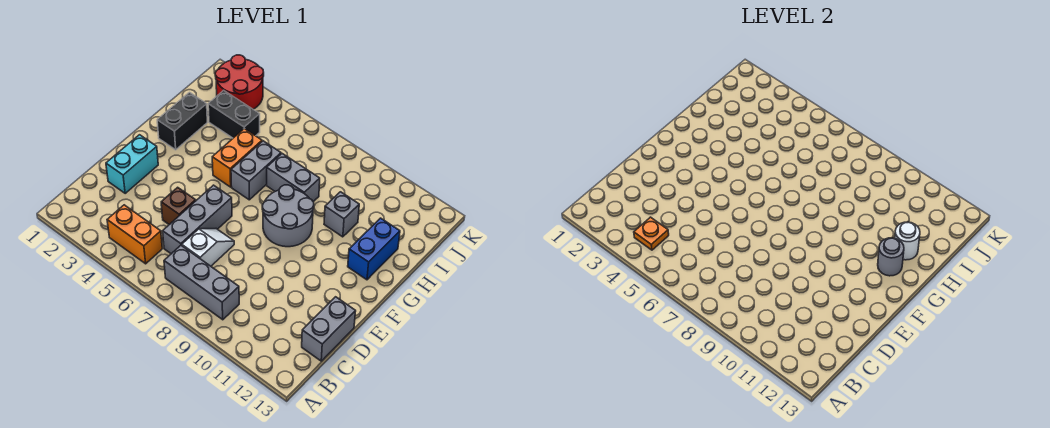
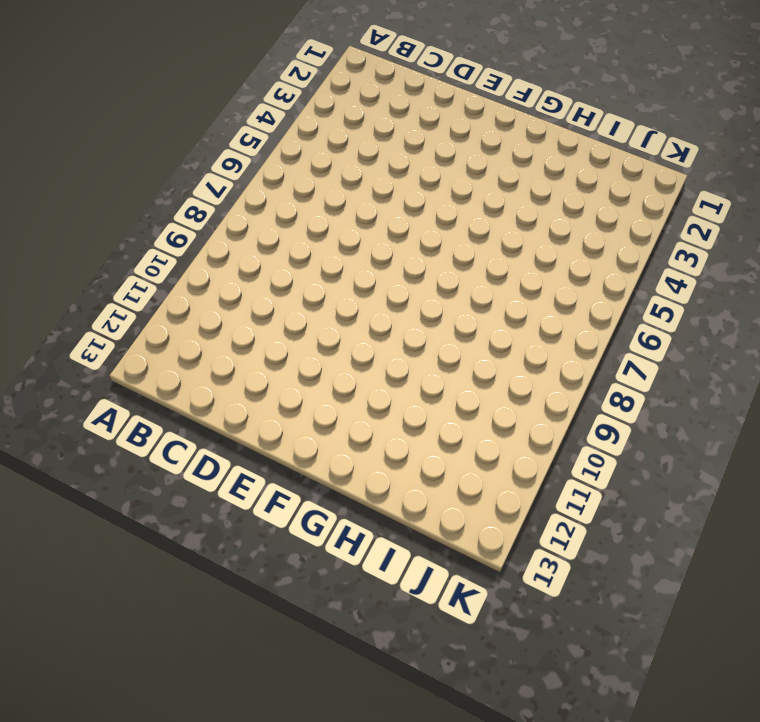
none -> orange 1x2 brick [107,205,162,264]
none -> grey 1x3 brick [164,245,239,320]
none -> grey 1x3 brick [163,185,232,254]

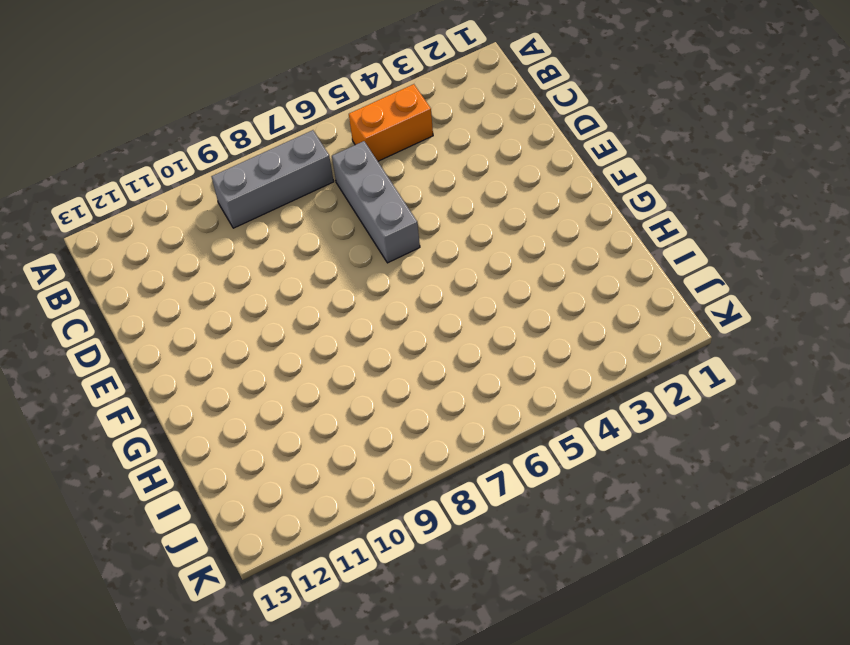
none -> white 1x2 slope [182,229,234,266]
none -> grey 1x2 brick [302,297,356,361]
none -> cyan 1x2 brick [106,135,158,193]

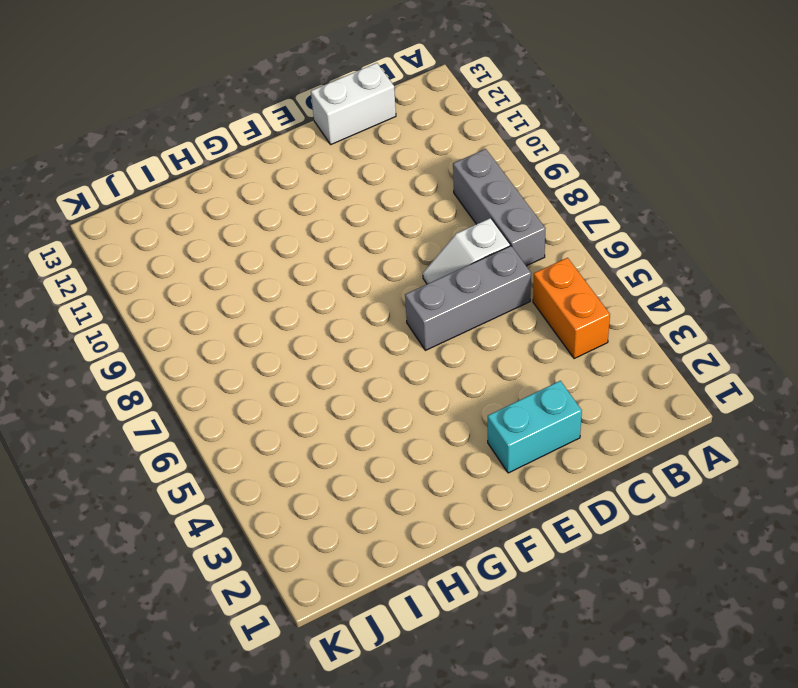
white 1x2 brick [311,63,396,144] -> grey 1x2 brick [302,297,356,361]
none -> brown 1x1 brick [161,187,196,225]
none -> grey 2x2 round brick [262,185,314,247]
none -> black 1x2 brick [157,93,207,150]

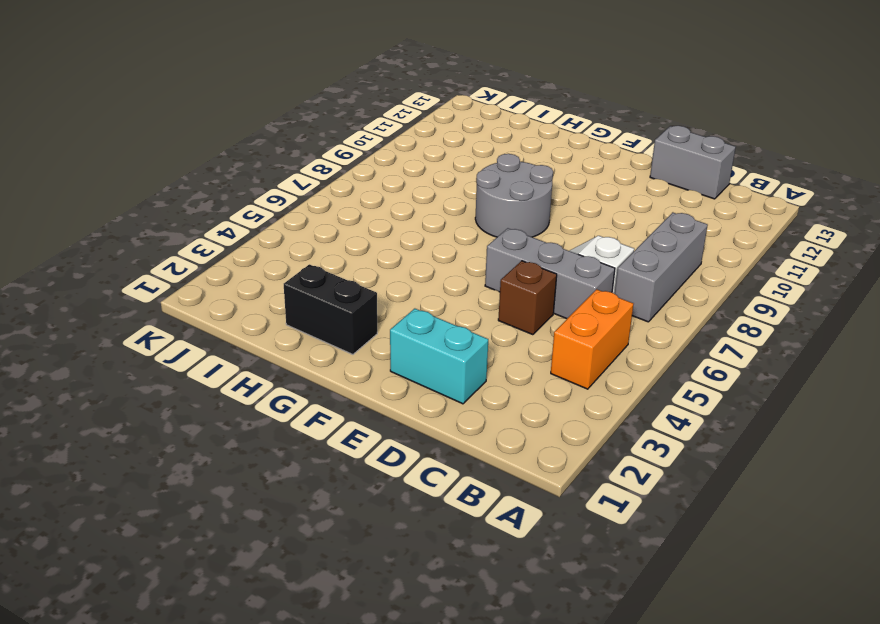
none -> orange 1x2 brick [212,129,262,187]
none -> grey 1x2 brick [231,141,281,200]
none -> blue 1x2 brick [348,218,400,280]

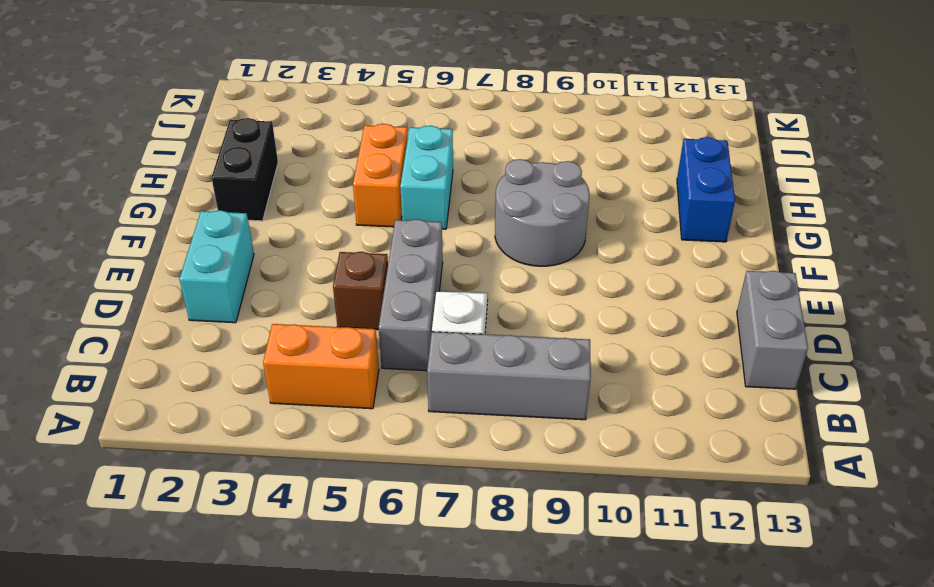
cyan 1x2 brick [400,126,453,229] -> grey 1x2 brick [231,141,281,200]
none -> grey 1x2 brick [267,154,320,202]
none -> grey 1x1 brick [324,192,359,237]
none -> black 1x2 brick [208,90,260,138]

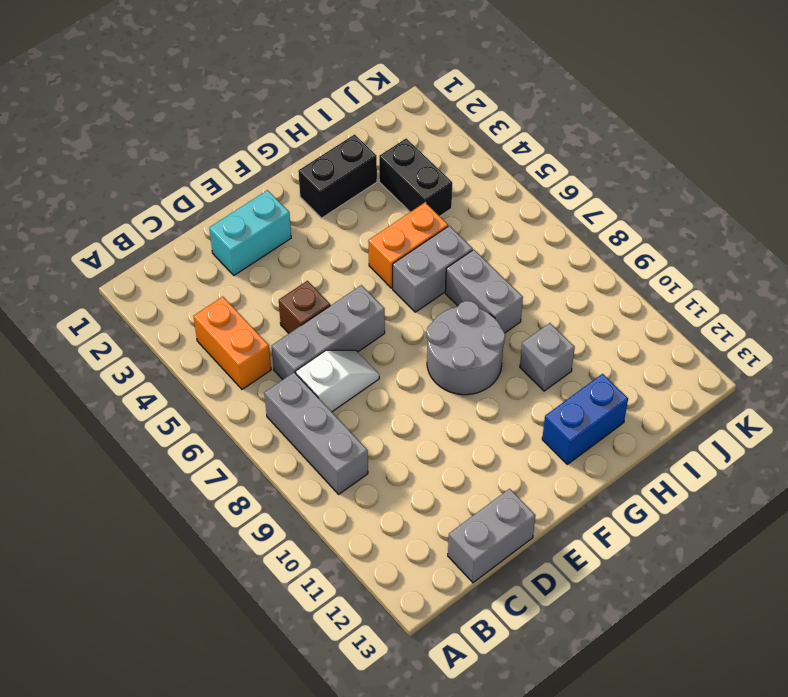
none -> red 2x2 round brick [215,55,264,109]
none -> orange 1x1 plate [634,217,669,250]
none -> grey 1x1 round brick [878,238,904,276]

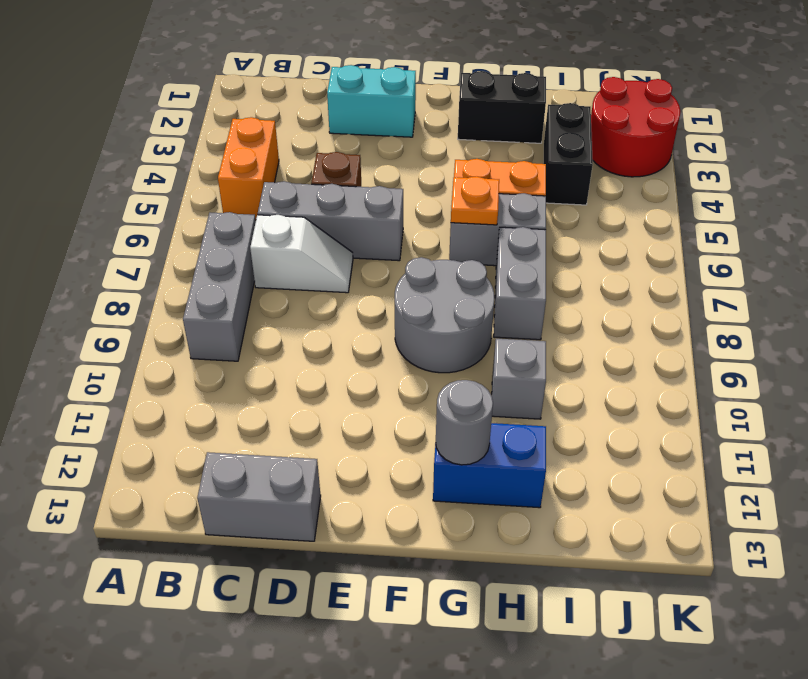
orange 1x1 plate [451,176,499,225] -> orange 1x1 plate moved to [634,217,669,250]
none -> white 1x1 round brick [895,222,920,260]

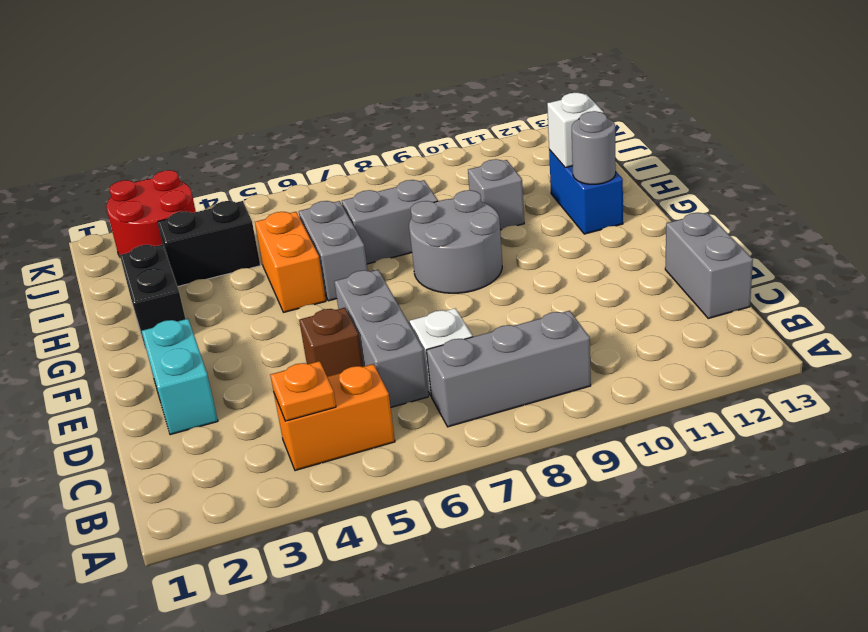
white 1x1 brick [547,93,603,168] -> white 1x1 round brick [895,222,920,260]

